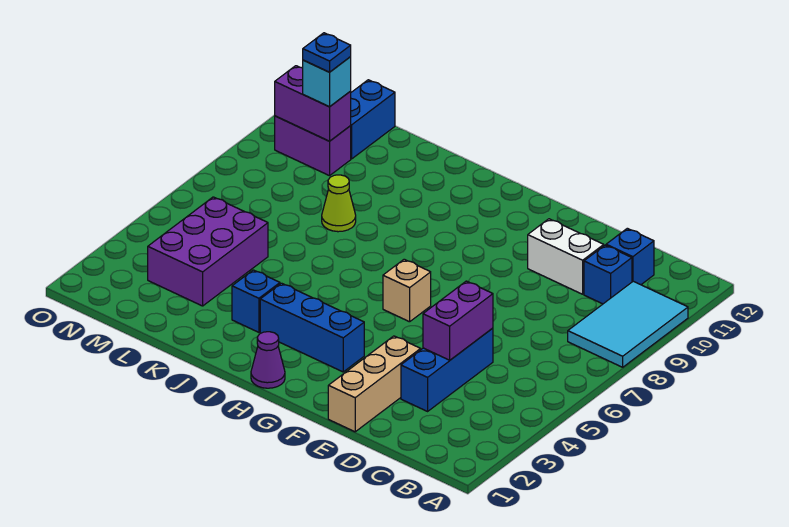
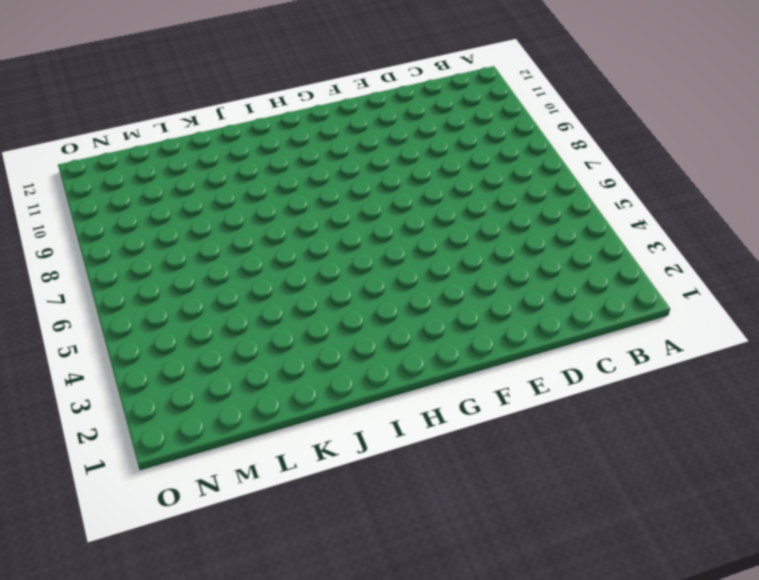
none -> cyan 2x3 tile [568,281,688,367]
none -> blue 1x1 brick [584,245,632,304]
none -> blue 1x1 brick [606,228,654,285]

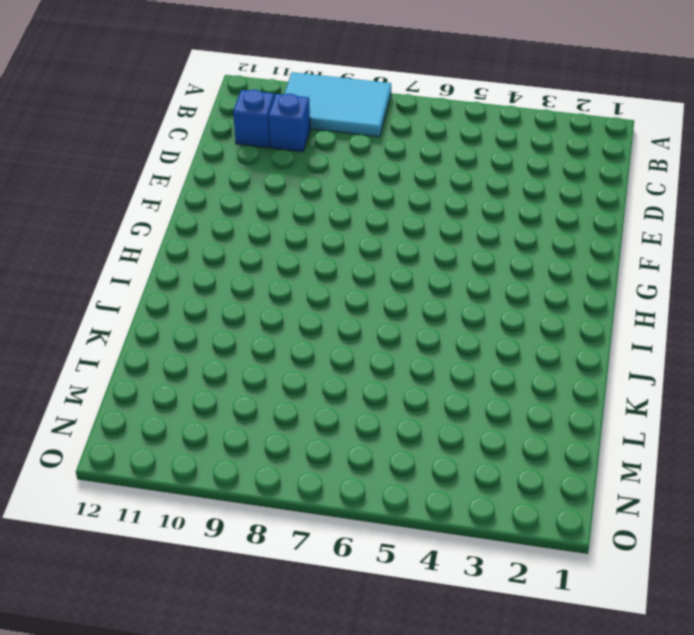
none -> blue 1x3 brick [401,328,493,411]
none -> white 1x2 brick [528,219,604,294]
none -> tan 1x3 brick [328,336,421,432]

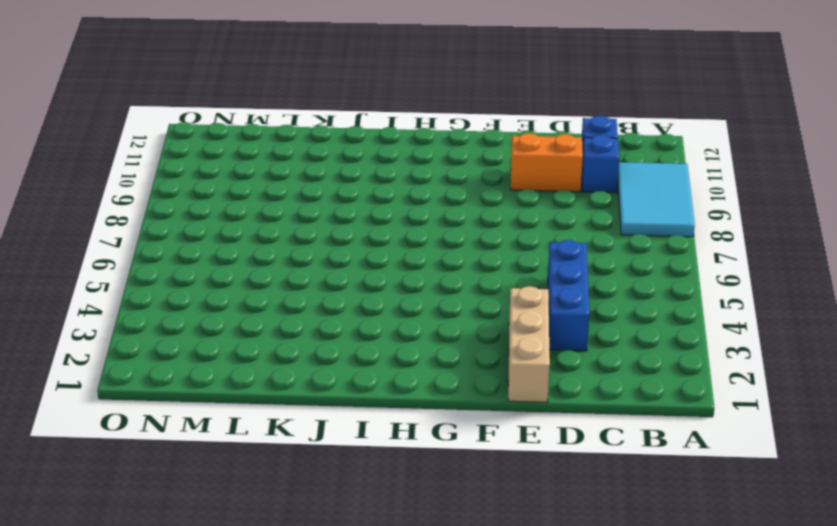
orange 1x2 brick [511,133,583,192] -> white 1x2 brick [528,219,604,294]
none -> blue 1x3 brick [260,283,364,372]
none -> tan 1x1 brick [383,259,431,322]
none -> purple 1x1 cone [251,332,285,388]

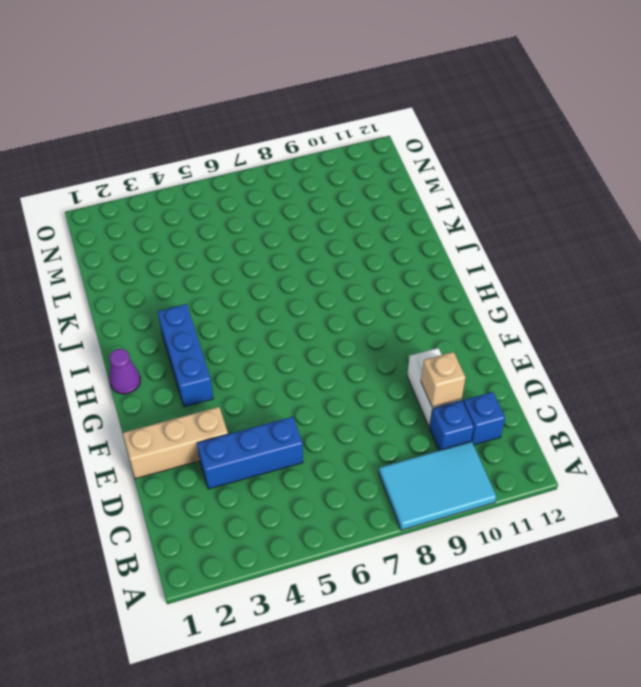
tan 1x1 brick [421,352,466,407] -> tan 1x1 brick moved to [383,259,431,322]
none -> blue 1x1 brick [232,270,280,332]
none -> lime 1x1 cone [322,175,356,232]
none -> purple 2x3 brick [148,197,268,306]

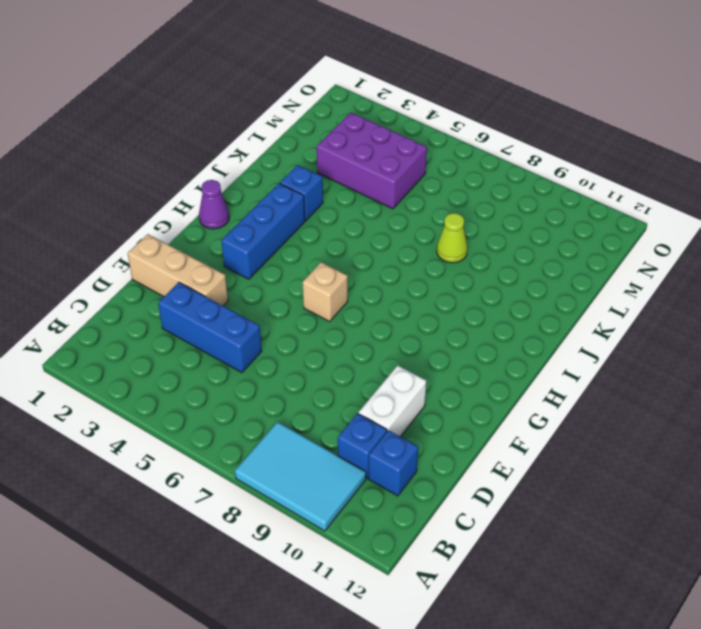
none -> purple 1x2 brick [275,116,351,176]
none -> blue 1x2 brick [351,80,395,159]
none -> purple 1x2 brick [423,281,493,360]

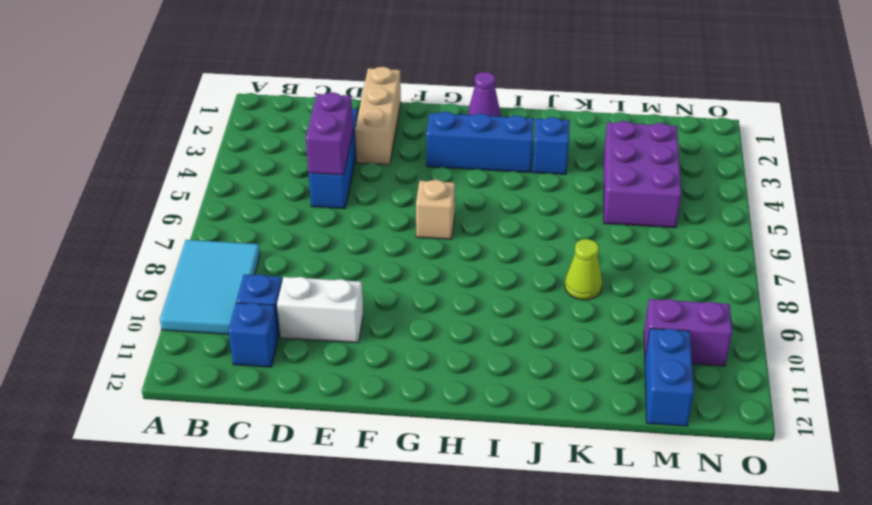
none -> purple 1x2 brick [275,66,351,141]
none -> cyan 1x1 brick [303,57,351,107]
none -> blue 1x1 plate [303,33,351,72]

